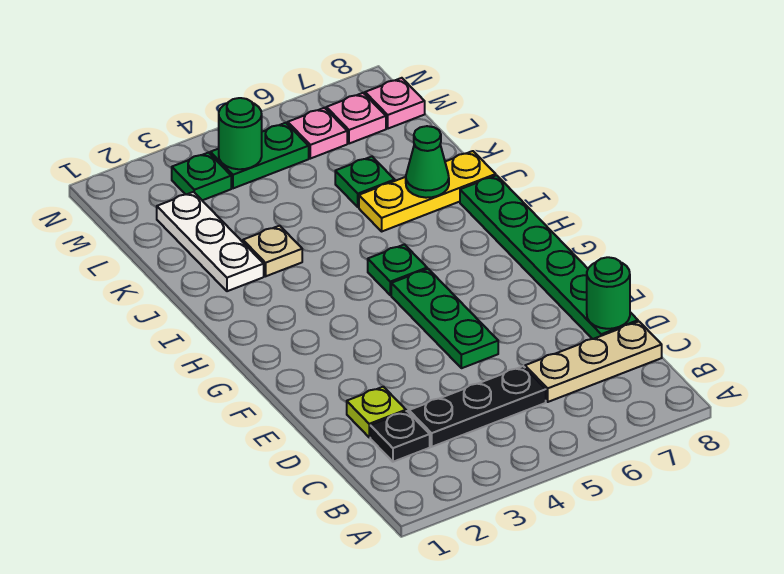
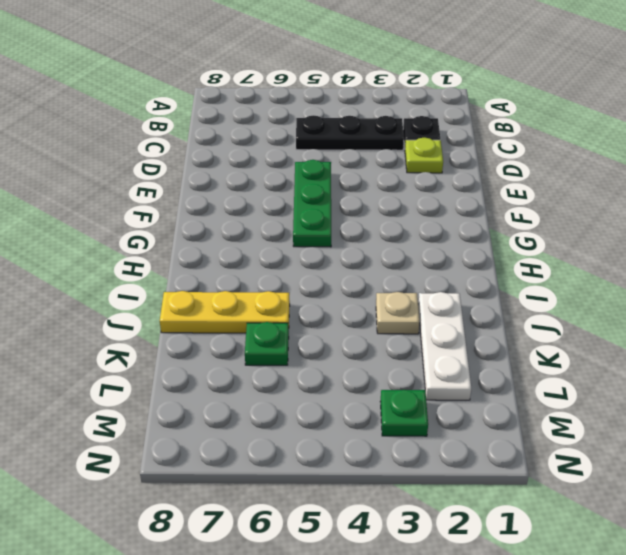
none -> tan 1x3 plate [525,322,662,402]
none -> green 1x6 plate [460,175,638,339]
none -> green 1x1 plate [368,244,427,295]

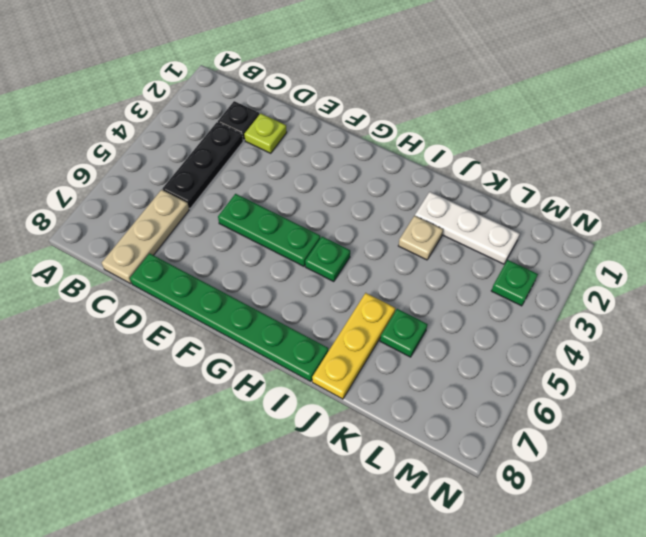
none -> green 1x2 plate [210,123,309,188]
none -> pink 1x1 plate [288,108,347,159]
none -> pink 1x1 plate [326,93,386,144]

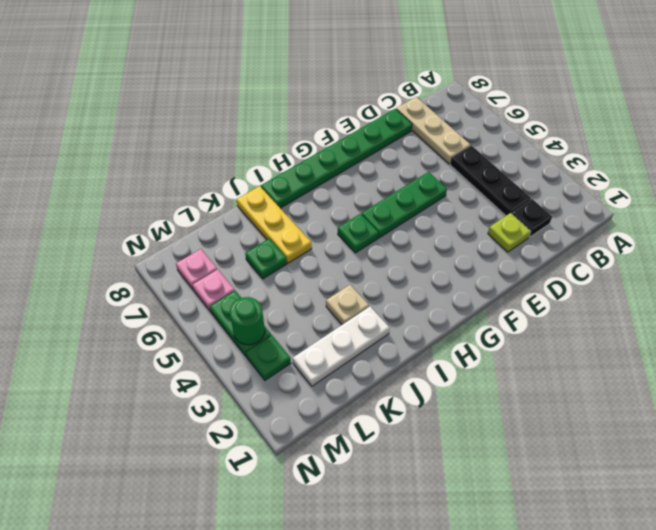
none -> pink 1x1 plate [365,78,425,129]
none -> green 1x1 round brick [587,257,630,329]
none -> green 1x1 cone [406,126,449,198]

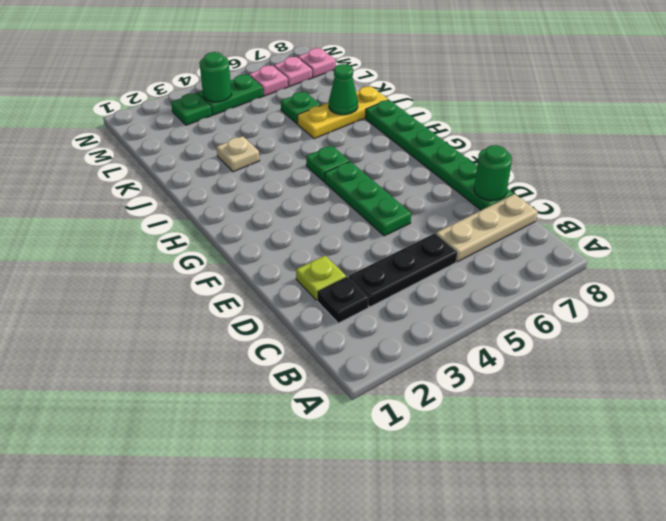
none -> white 1x3 plate [157,192,264,291]

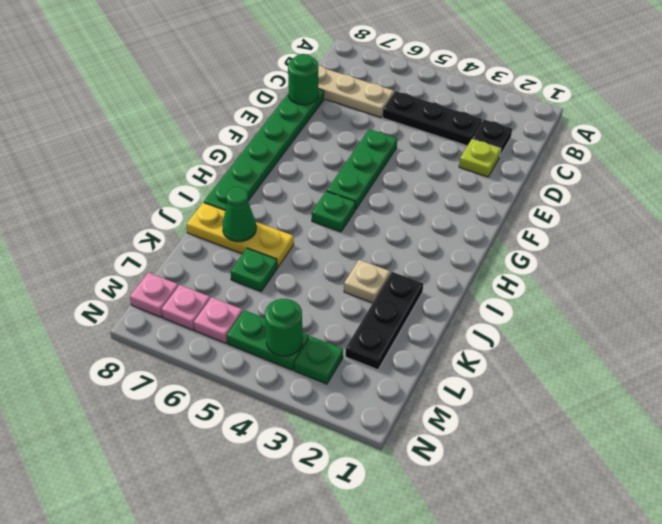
black 1x3 plate [345,272,423,370] -> white 1x3 plate [157,192,264,291]

